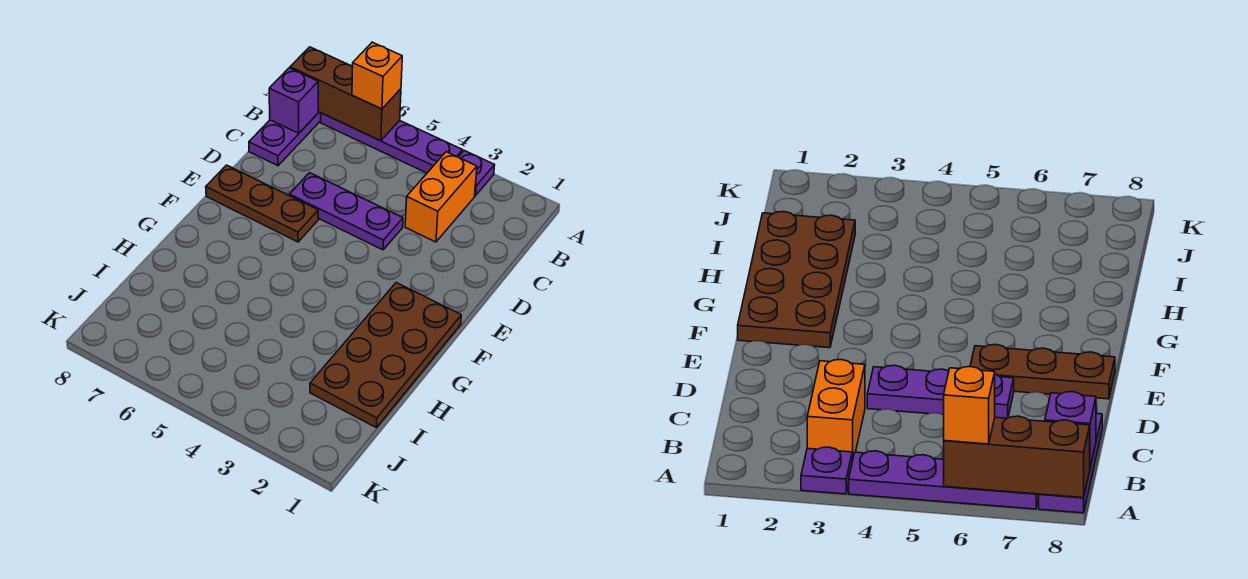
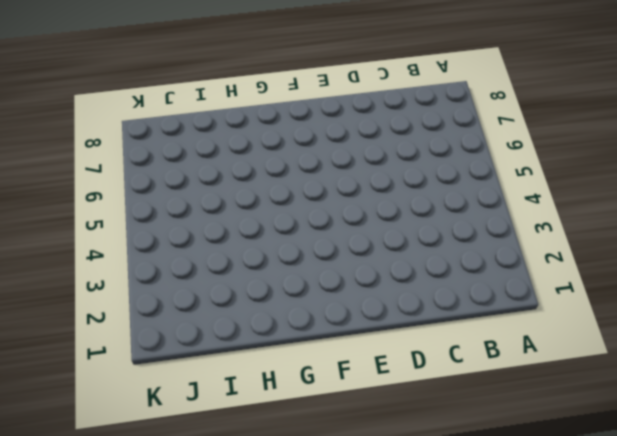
none -> purple 1x1 plate [459,151,495,196]
none -> purple 1x4 plate [321,113,463,173]

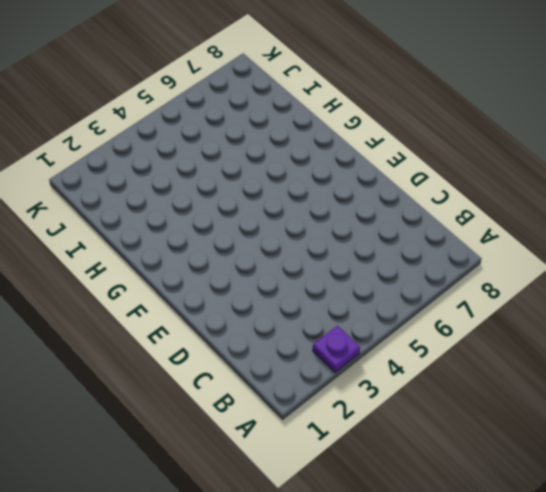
none -> purple 1x4 plate [321,113,463,173]
none -> purple 1x3 plate [249,112,321,166]

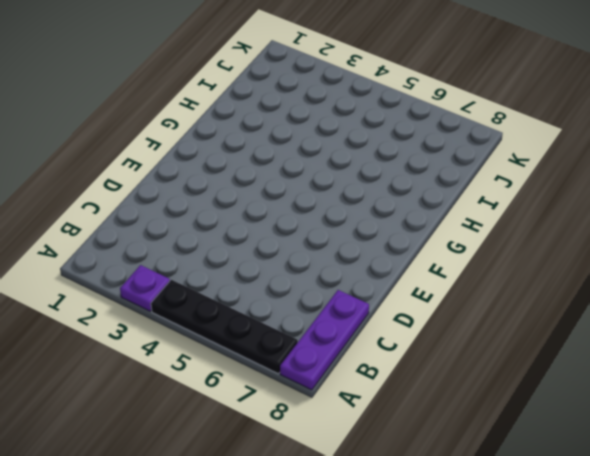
black 1x4 plate [151,280,298,374] -> purple 1x4 plate [321,113,463,173]
none -> orange 1x2 brick [405,152,477,242]
none -> purple 1x3 plate [289,173,403,250]

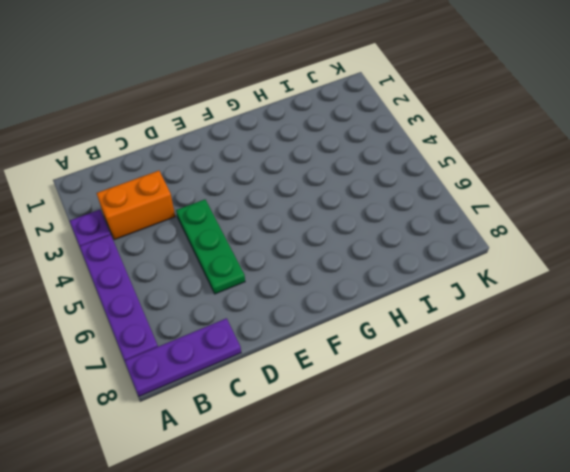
green 1x3 plate [176,199,245,294] -> purple 1x3 plate [289,173,403,250]
none -> brown 1x3 plate [206,165,318,242]
none -> brown 2x4 plate [310,283,461,428]

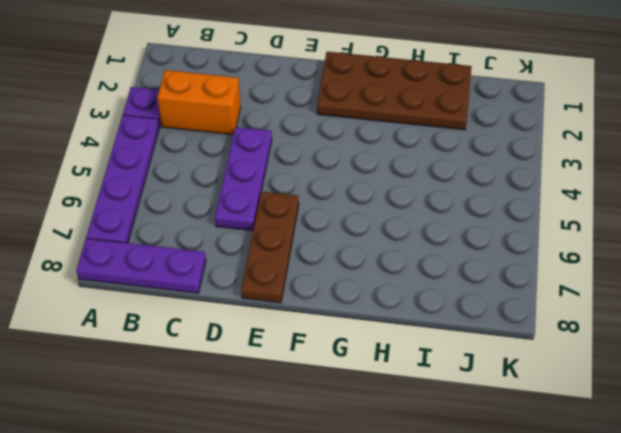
none -> brown 1x3 brick [290,47,401,141]
none -> purple 1x1 brick [269,68,318,133]

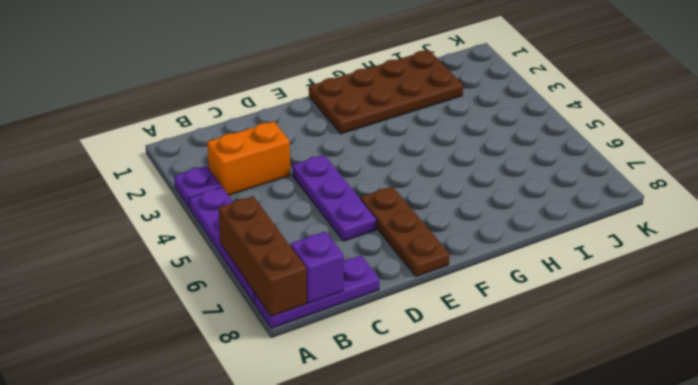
none -> orange 1x1 brick [352,42,402,109]

